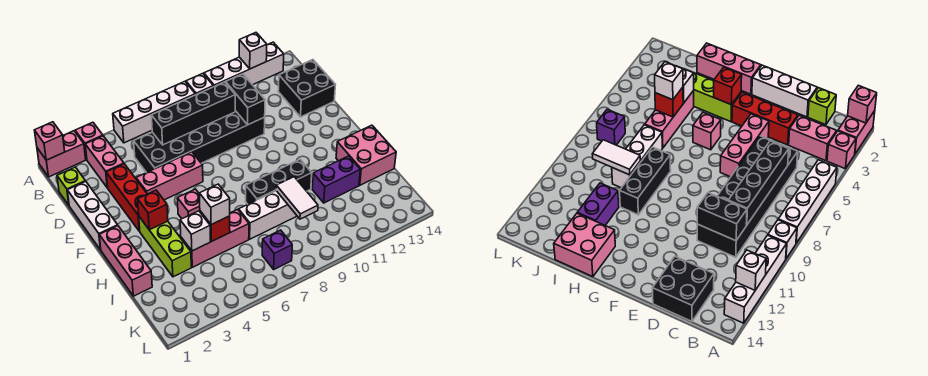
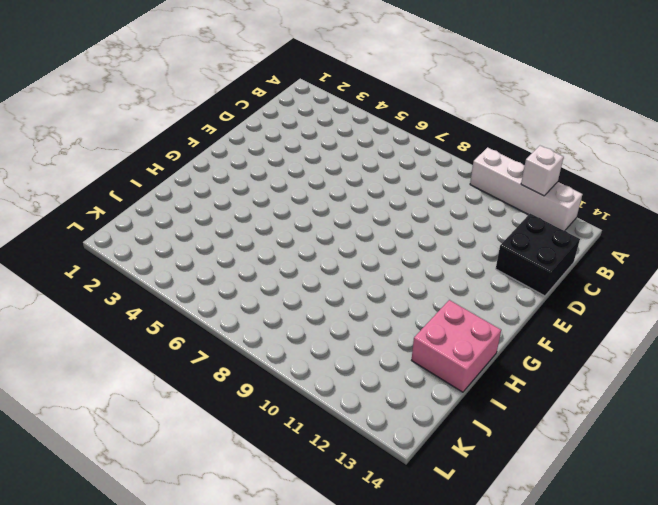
none -> pink 1x2 brick [37,131,86,177]
none -> pink 1x1 brick [75,122,103,160]
none -> white 1x4 brick [113,82,195,143]
none -> white 1x1 brick [186,74,213,95]

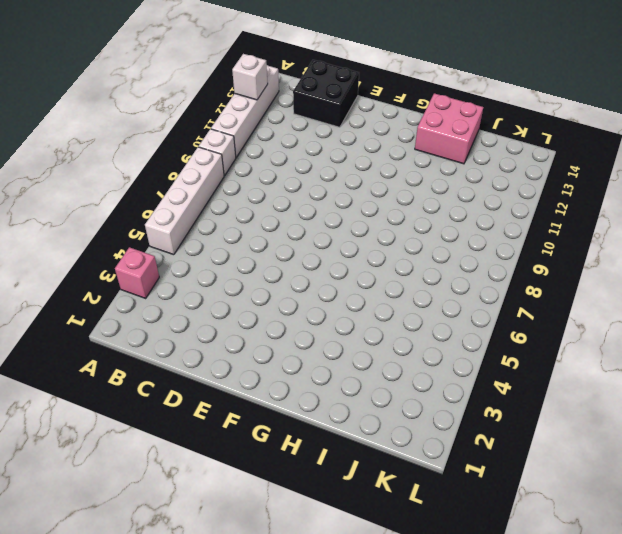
none -> pink 1x2 brick [37,131,86,177]
none -> pink 1x2 brick [85,136,124,188]
none -> lime 1x1 brick [57,167,85,205]
none -> black 2x6 brick [134,111,265,173]

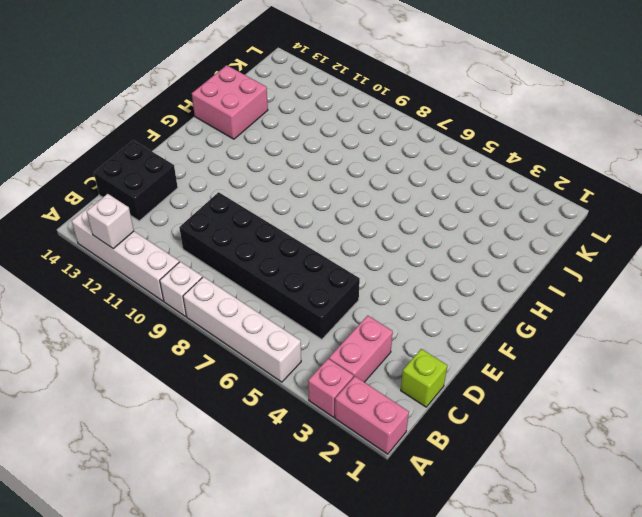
none -> white 1x3 brick [67,181,118,250]
none -> red 1x3 brick [106,164,147,231]
none -> pink 1x3 brick [136,152,203,200]
none -> pink 1x3 brick [99,226,152,296]

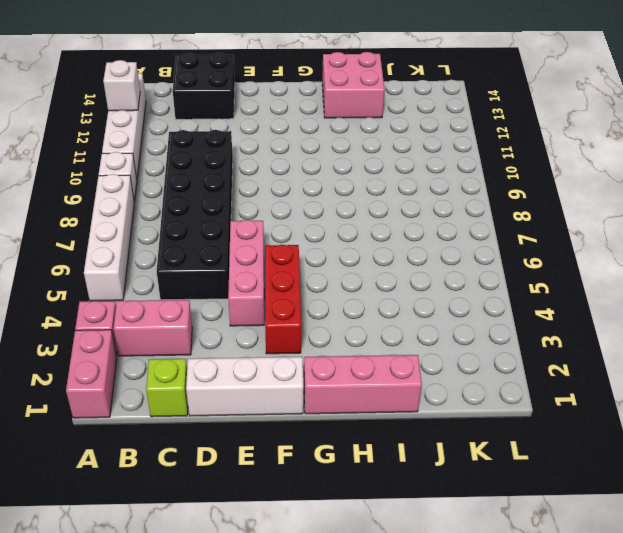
red 1x3 brick [265,245,301,354] -> red 1x3 brick turned to [106,164,147,231]
none -> lime 1x3 brick [139,217,191,277]
none -> pink 1x1 brick [177,189,200,219]
none -> black 1x3 brick [246,159,312,204]
none -> pink 1x3 brick [181,209,249,267]

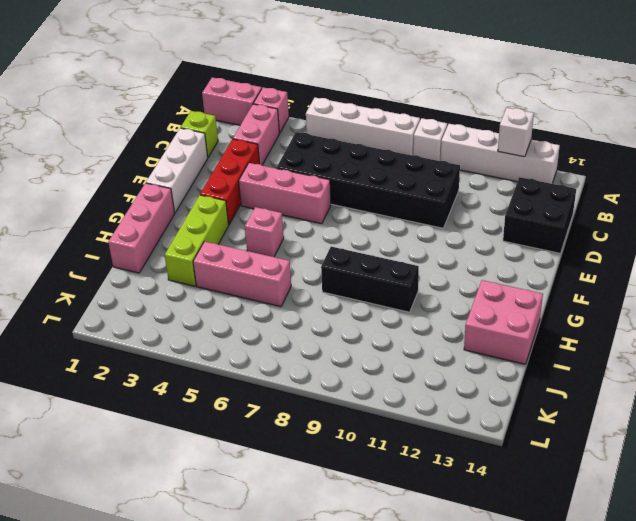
none -> white 1x3 brick [239,191,297,239]
none -> purple 1x2 brick [312,156,360,203]
none -> purple 1x1 brick [262,230,292,269]
none -> pink 1x1 brick [34,122,65,160]

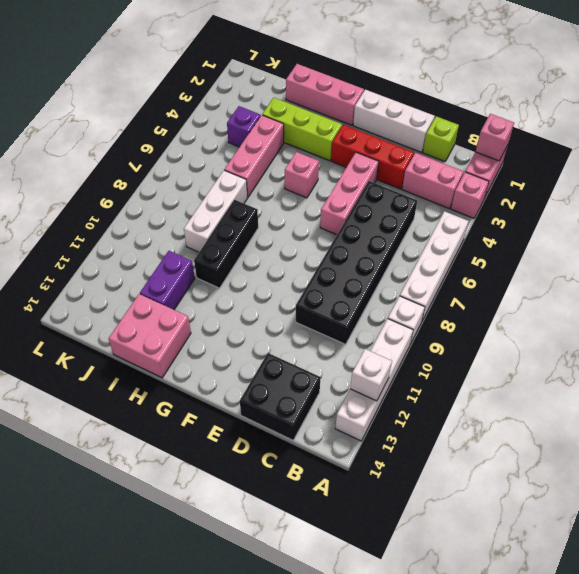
purple 1x1 brick [227,106,261,147] -> purple 1x1 brick moved to [262,230,292,269]
none -> black 1x4 brick [151,82,235,145]
none -> black 1x2 brick [226,74,265,125]
none -> red 1x1 brick [138,190,168,230]
none -> white 1x1 brick [180,211,210,251]

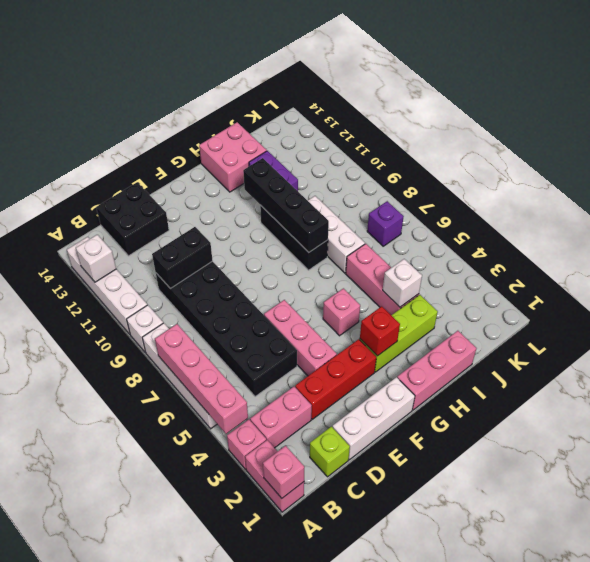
pink 1x4 brick [155,324,248,434] -> none
black 1x4 brick [243,158,329,252] -> black 1x4 brick moved to [151,82,235,145]
none -> red 1x1 brick [200,211,230,242]
none -> white 1x2 tile [276,177,318,219]
none -> white 1x1 brick [199,184,230,225]

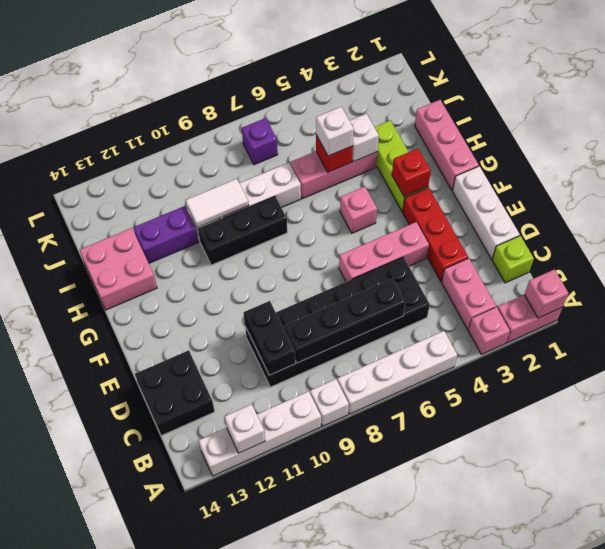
white 1x2 tile [186,179,249,227] -> white 1x2 tile turned to [276,177,318,219]

